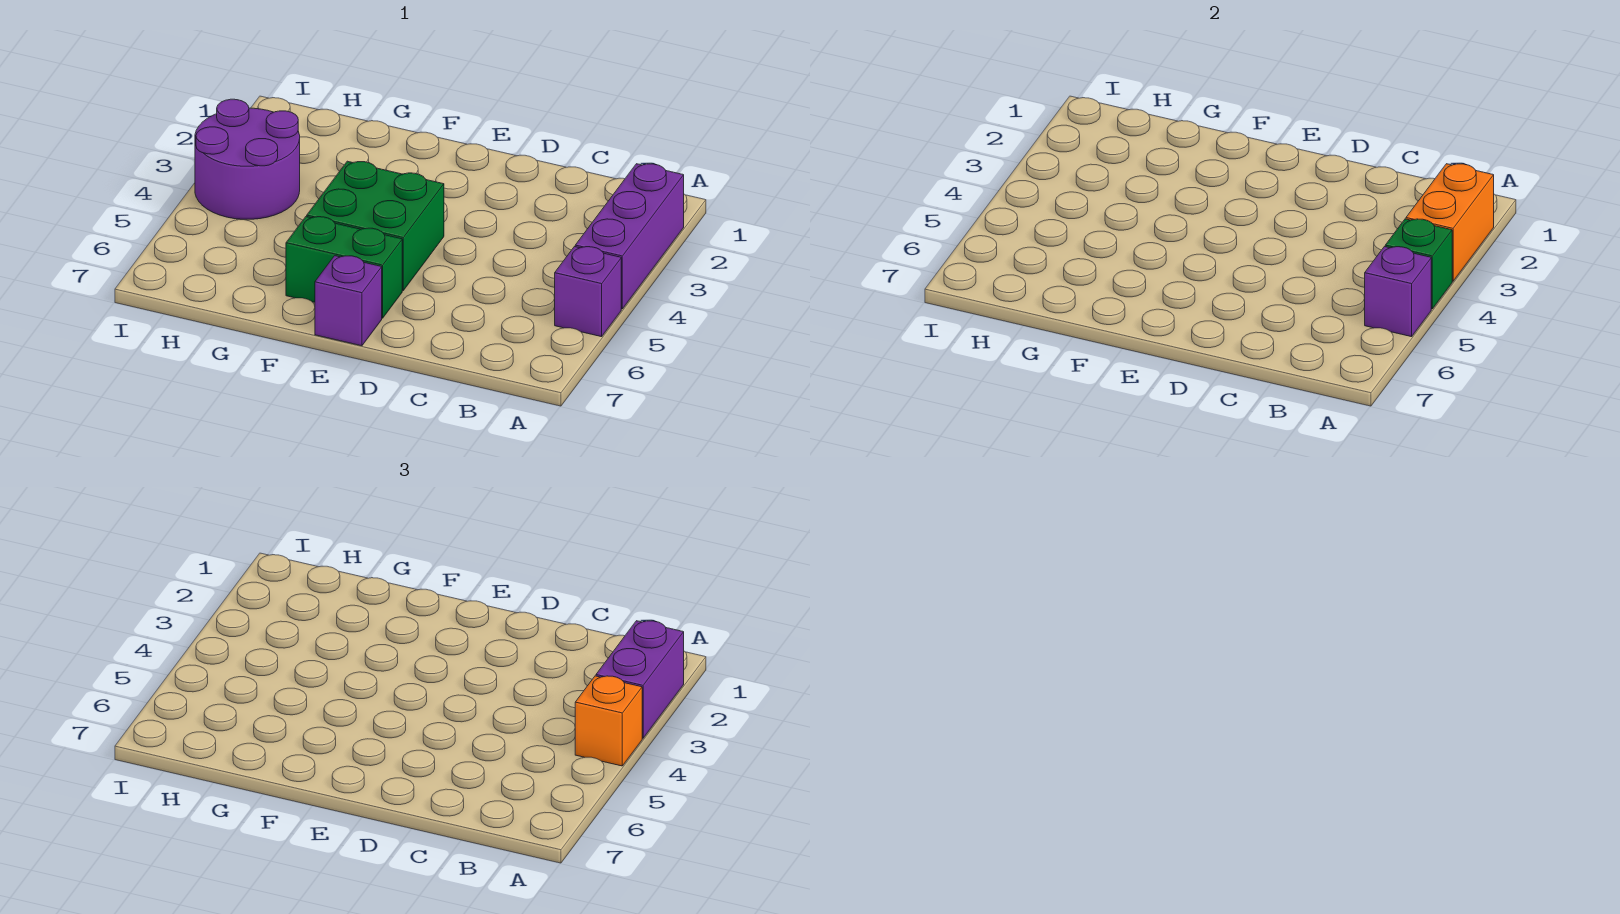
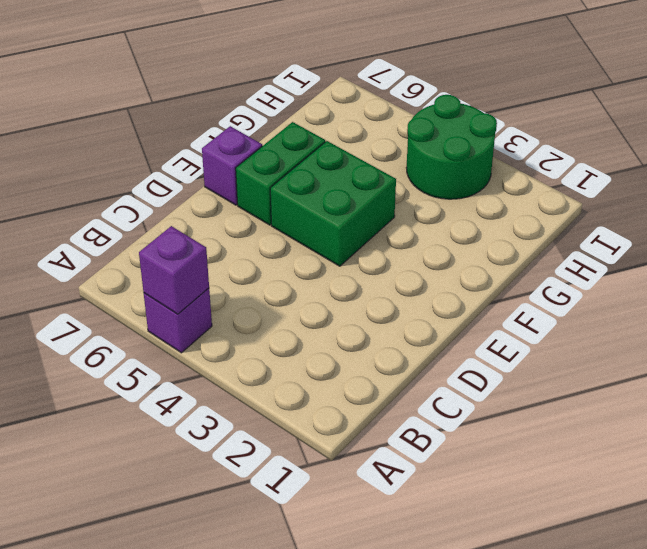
green 2x2 round brick [406,95,497,199] -> purple 2x2 round brick [195,99,300,219]
none -> purple 1x3 brick [575,164,684,309]
none -> orange 1x2 brick [1406,164,1494,281]

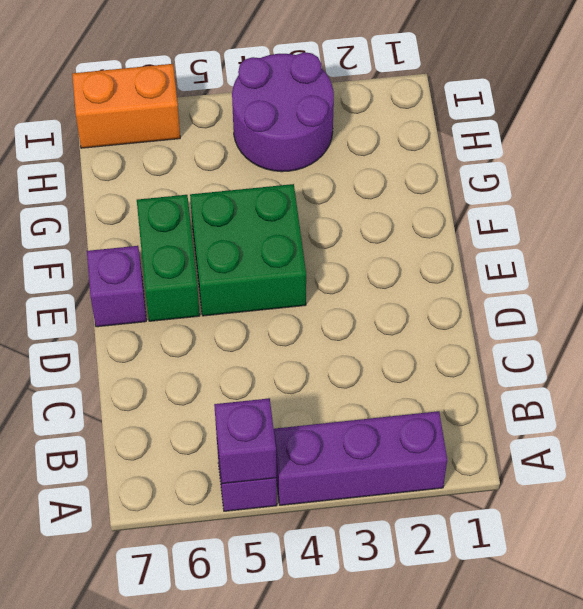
orange 1x2 brick [72,64,180,148] -> orange 1x2 brick moved to [1406,164,1494,281]
none -> green 1x1 brick [1385,219,1452,309]
none -> purple 1x2 brick [596,621,684,738]

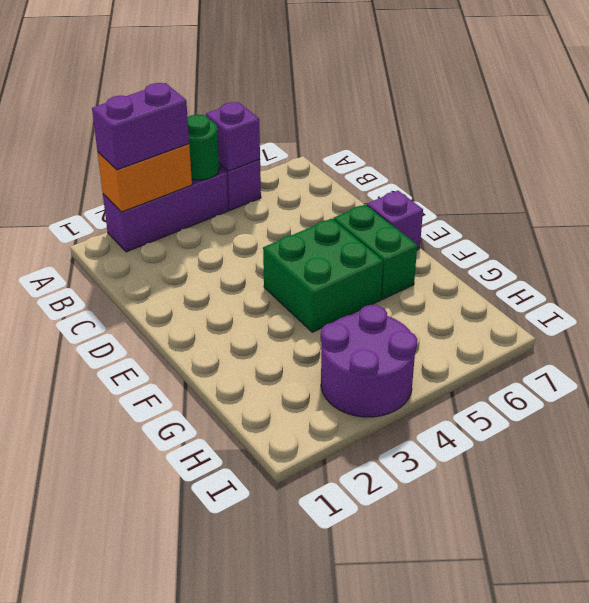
green 1x1 round brick [188,114,219,180] -> green 1x1 brick [1385,219,1452,309]
none -> orange 1x1 brick [575,676,642,766]

